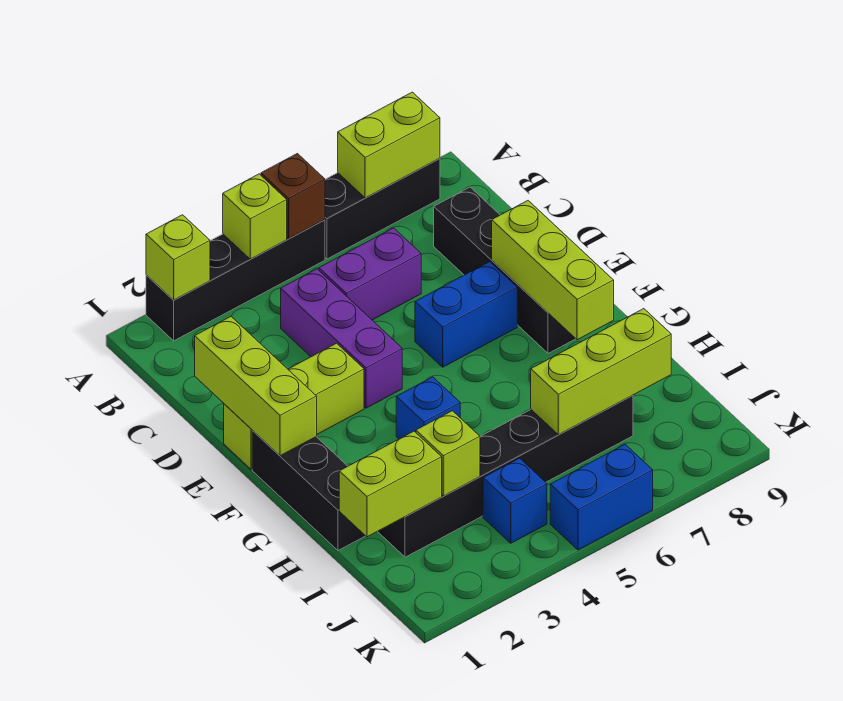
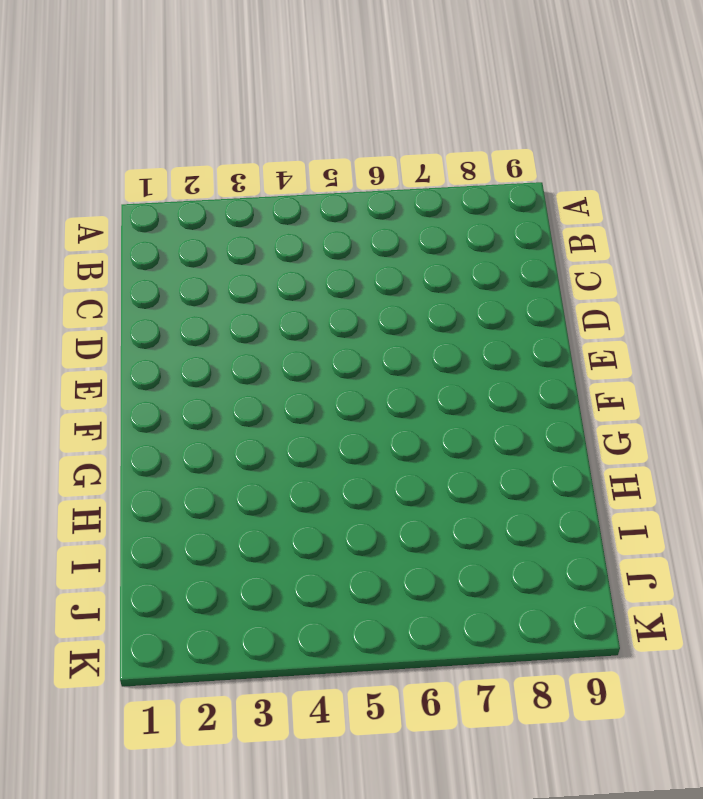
none -> black 1x4 brick [146,220,325,341]
none -> black 1x3 brick [325,159,440,259]
none -> purple 1x3 brick [281,269,402,408]

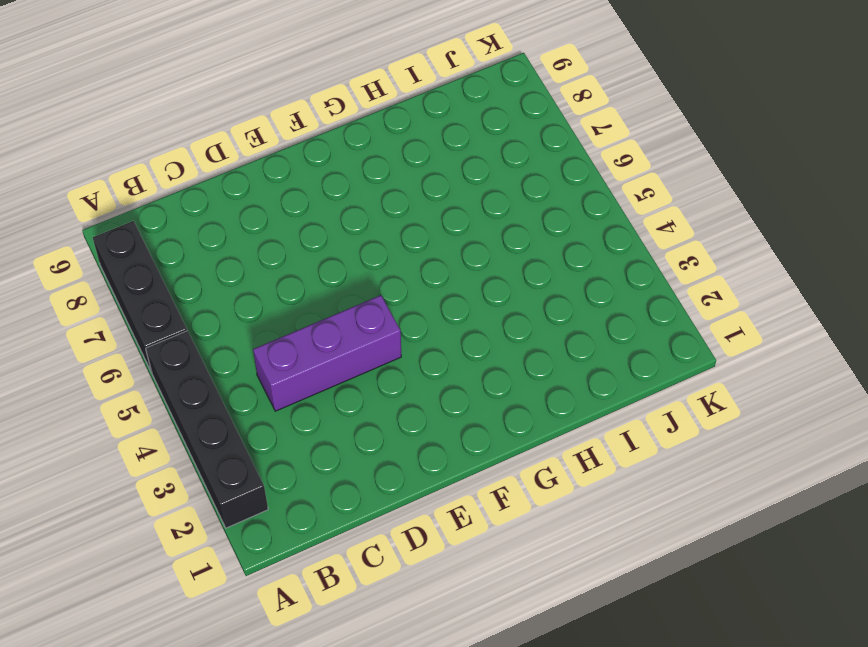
none -> purple 1x2 brick [319,228,421,320]
none -> black 1x4 brick [434,187,576,353]
none -> lime 1x3 brick [224,343,364,469]

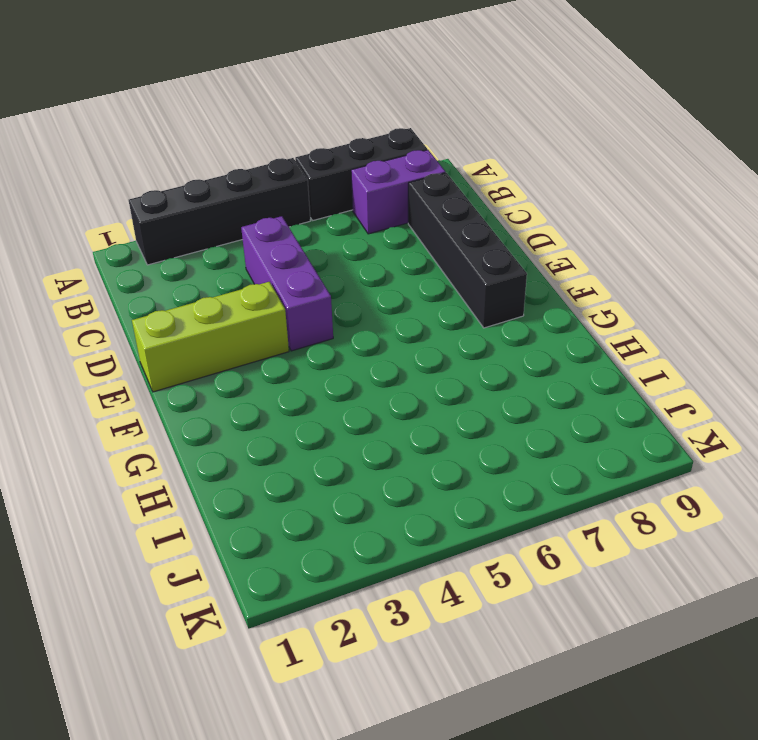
purple 1x2 brick [351,150,445,234] -> purple 1x2 brick moved to [319,228,421,320]
none -> blue 1x2 brick [415,262,517,367]
none -> black 1x3 brick [252,431,365,550]
none -> blue 1x1 brick [396,377,460,439]

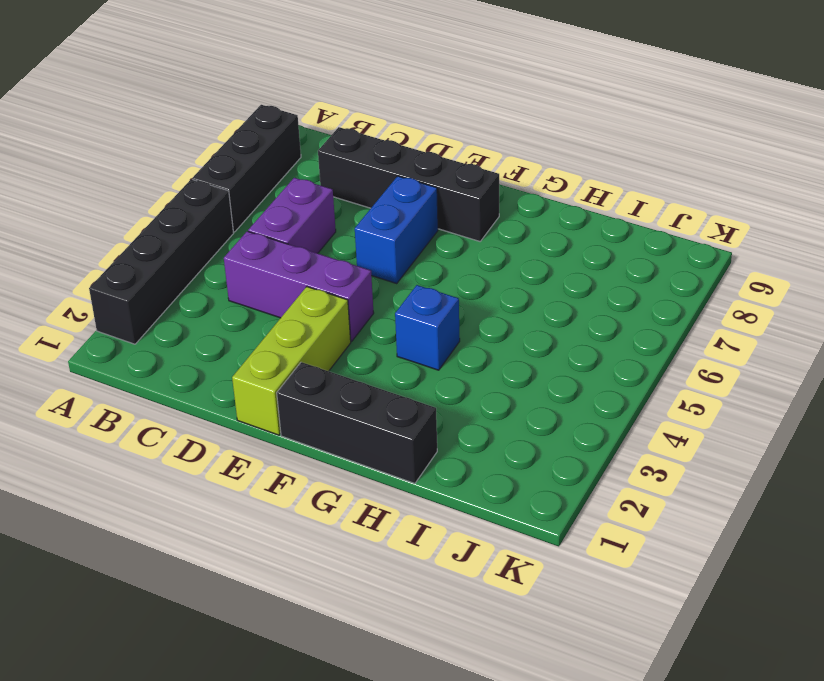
none -> black 1x6 brick [378,395,633,557]
none -> blue 1x1 brick [483,458,547,543]
none -> blue 1x2 brick [550,444,653,550]

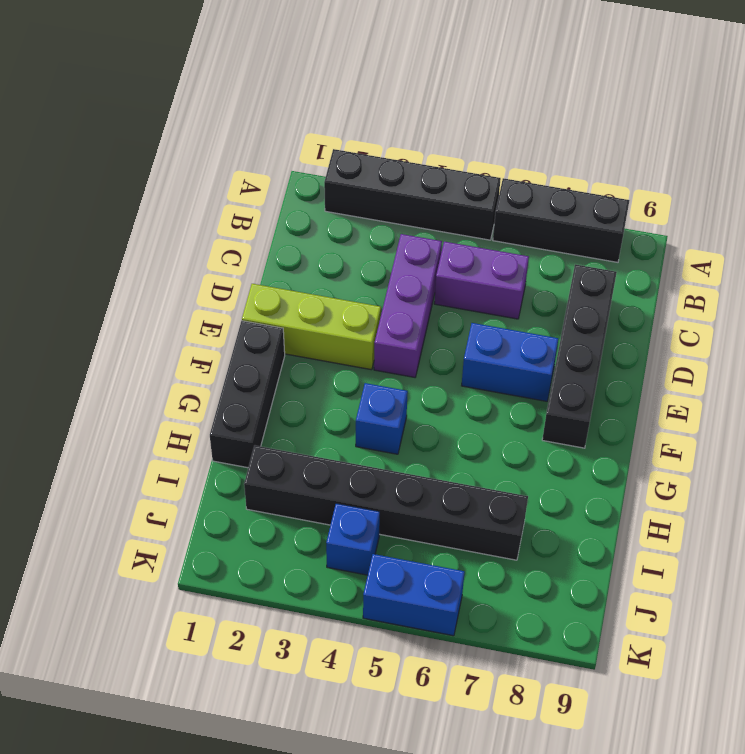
none -> lime 1x1 brick [146,215,210,300]
none -> lime 1x1 brick [223,174,287,259]
none -> brown 1x1 brick [261,154,325,239]

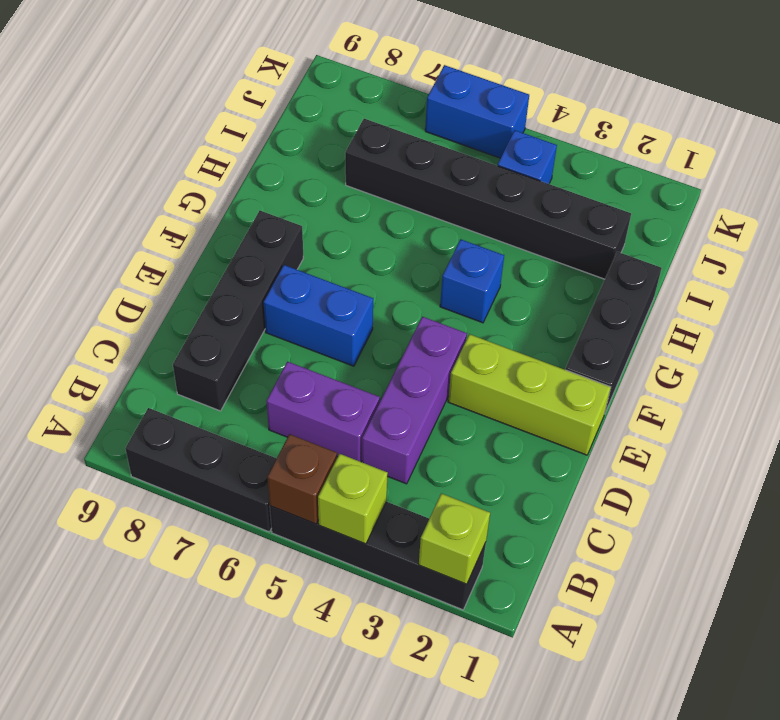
none -> lime 1x2 brick [338,92,440,198]
none -> lime 1x3 brick [195,317,317,456]
none -> lime 1x3 brick [492,201,614,340]

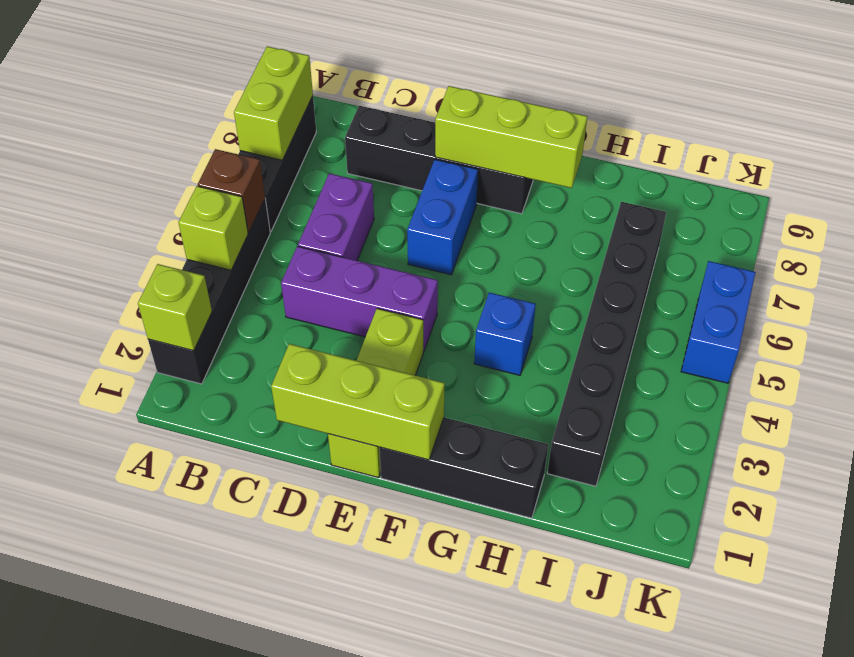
none -> blue 1x1 brick [483,458,547,543]
none -> lime 1x2 brick [339,431,442,537]
none -> lime 1x1 brick [416,411,480,496]

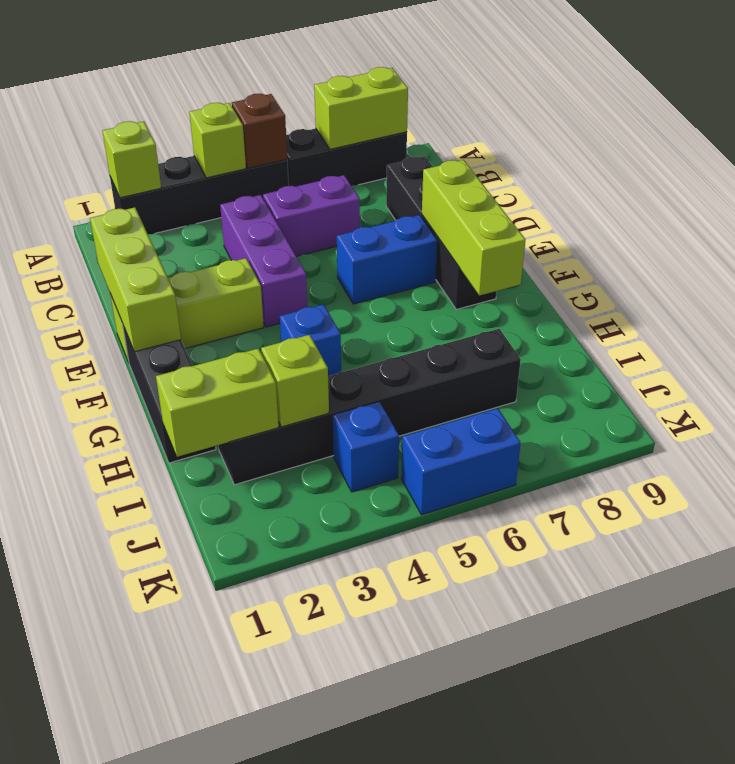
none -> lime 1x3 brick [531,309,671,435]

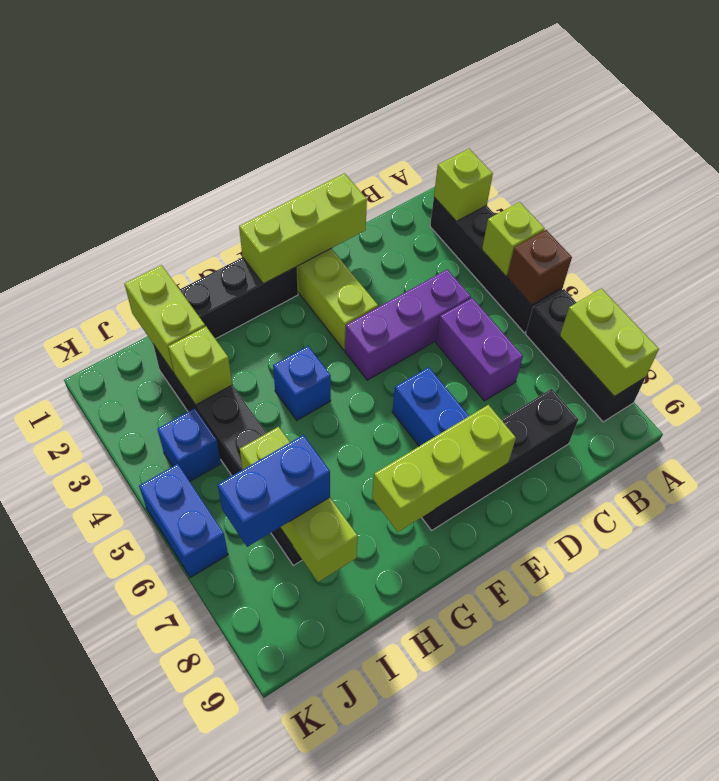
blue 1x2 brick [218,435,330,547] -> none

